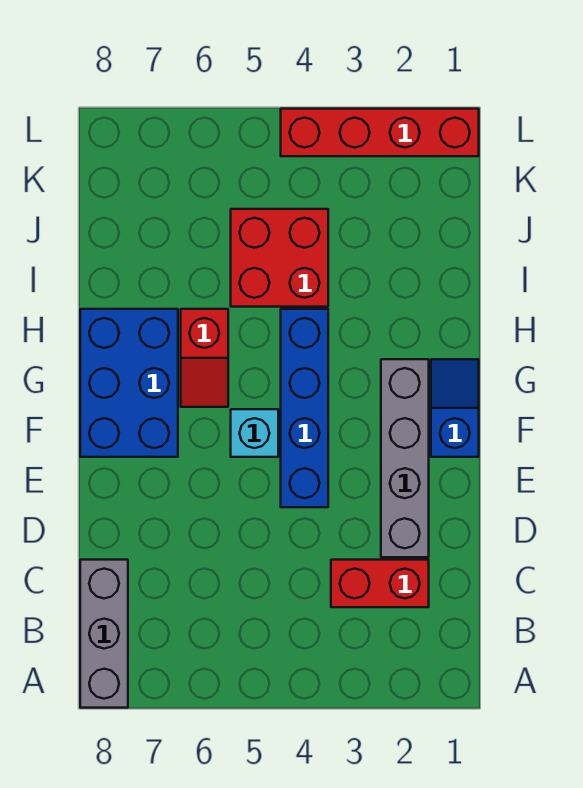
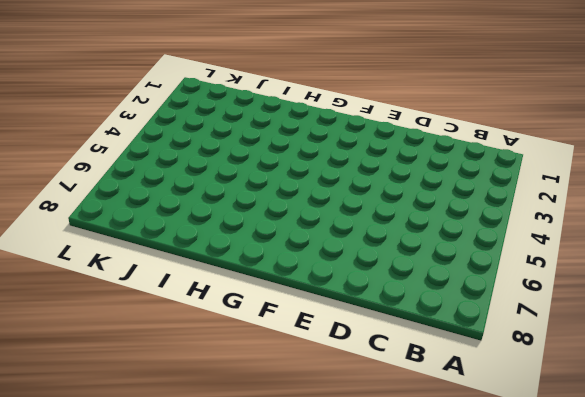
none -> grey 1x3 brick [80,560,128,708]
none -> red 1x2 brick [331,560,429,607]

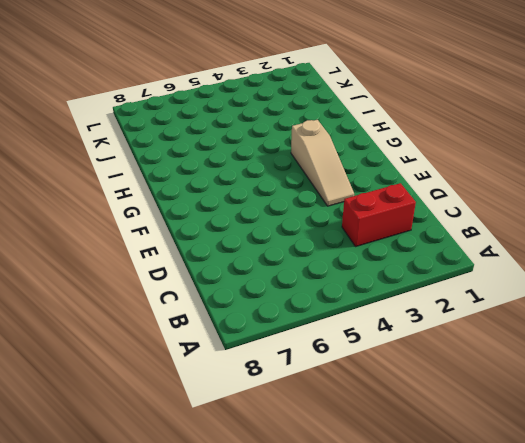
tan 1x3 slope [291,120,354,206] -> none
none -> grey 1x3 brick [80,560,128,708]
none -> grey 1x4 brick [381,359,429,557]

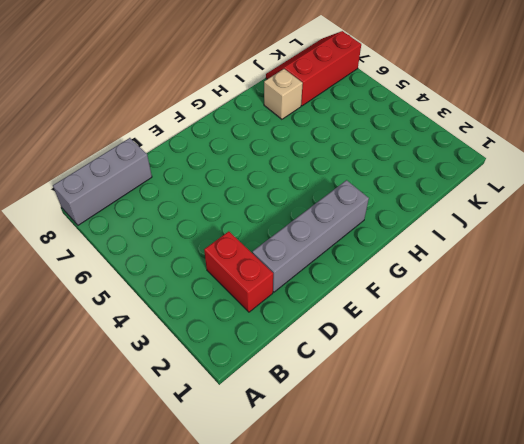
tan 1x1 brick [264,69,303,119] -> none
red 2x3 slope [266,31,361,106] -> none
none -> blue 1x4 brick [281,309,328,507]
none -> blue 1x2 slope [431,359,479,457]

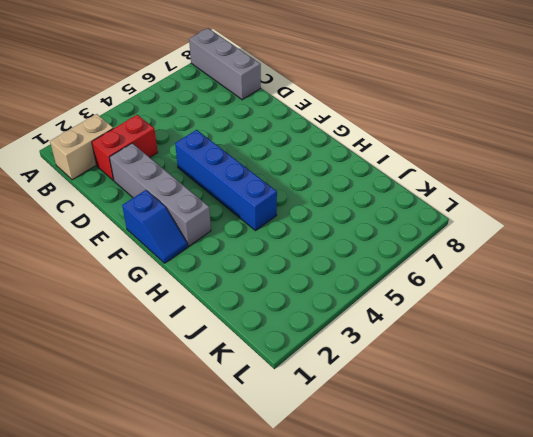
tan 1x2 brick [50,114,113,180] -> none
none -> cyan 1x1 brick [231,409,278,457]
none -> blue 2x3 brick [80,309,178,457]

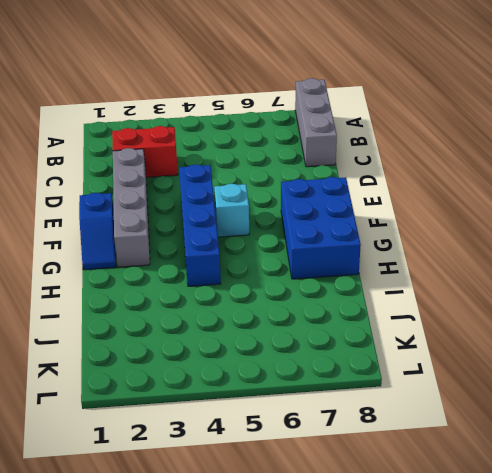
none -> red 1x2 slope [181,309,228,407]
none -> red 2x2 brick [231,209,328,307]

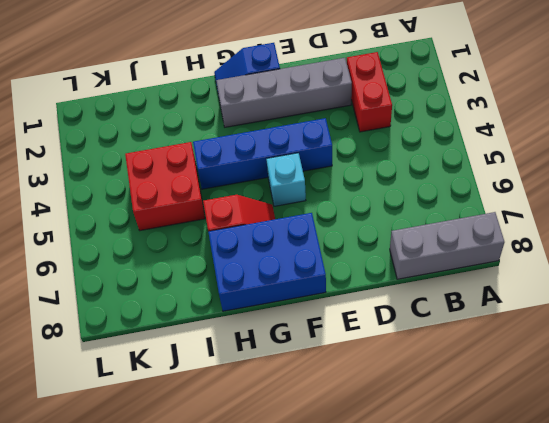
none -> red 1x4 brick [281,109,479,156]

